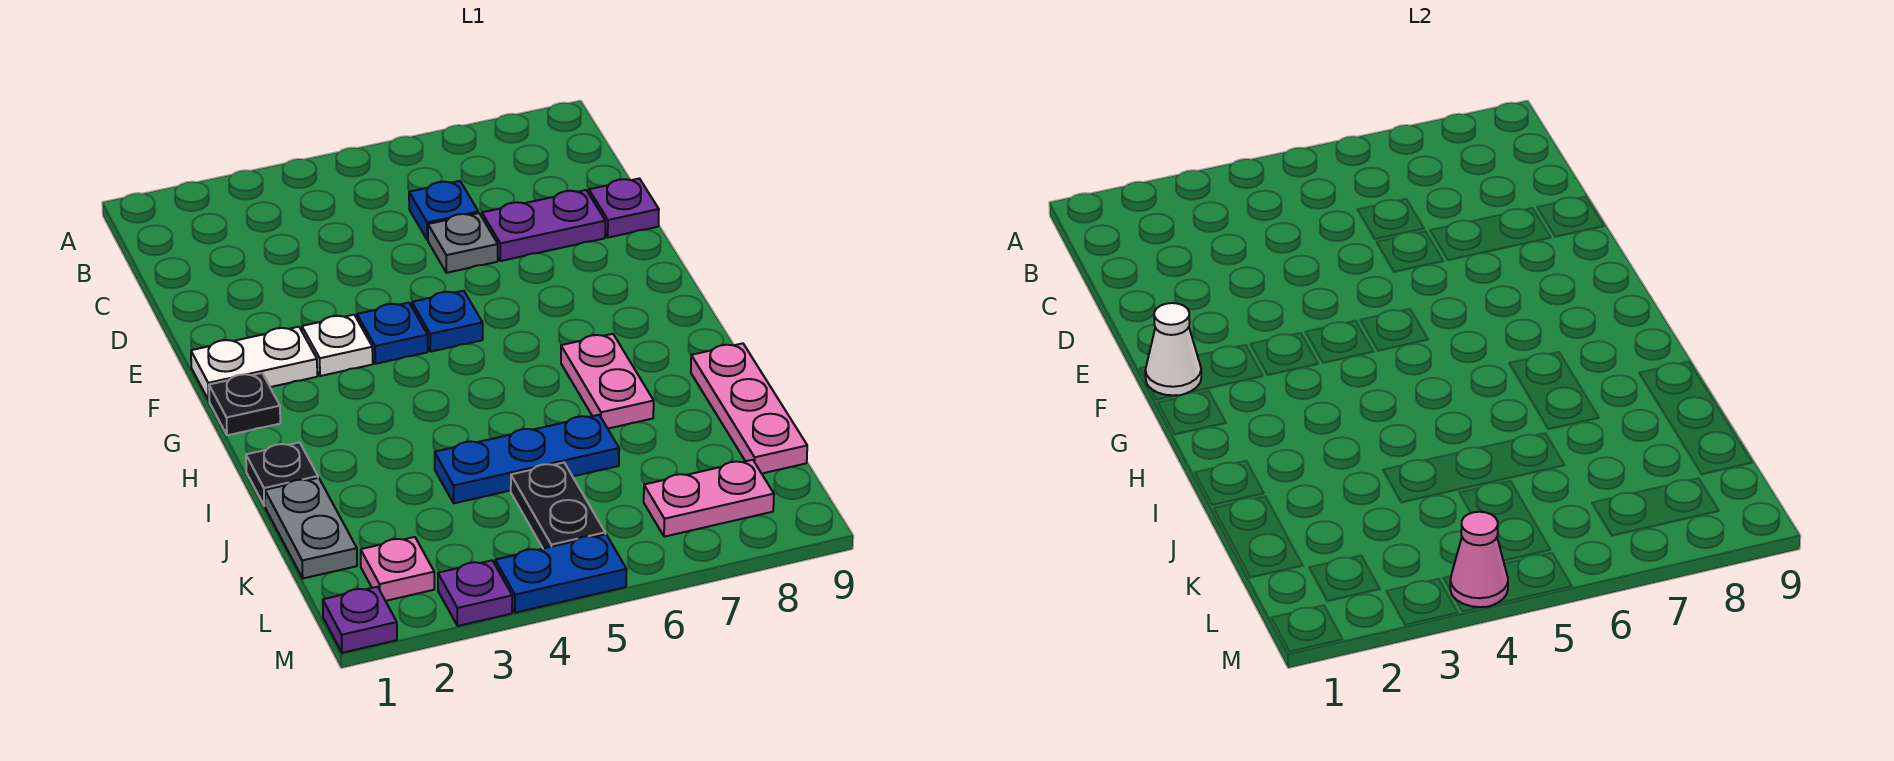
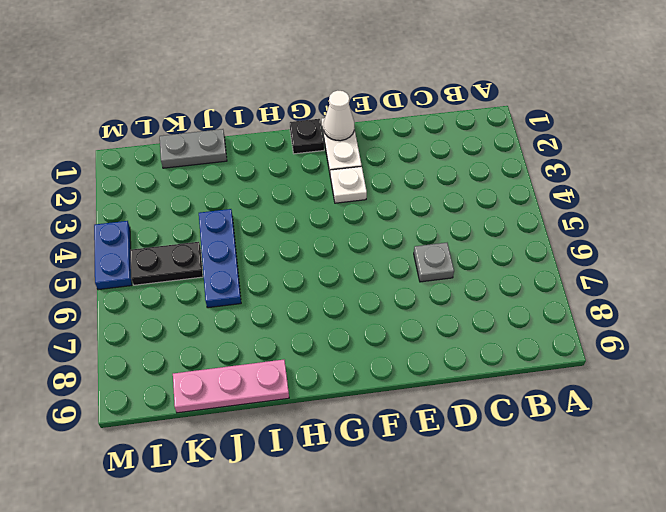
none -> blue 1x1 plate [409,181,478,240]
none -> purple 1x2 plate [482,190,605,261]
none -> purple 1x1 plate [589,178,659,238]

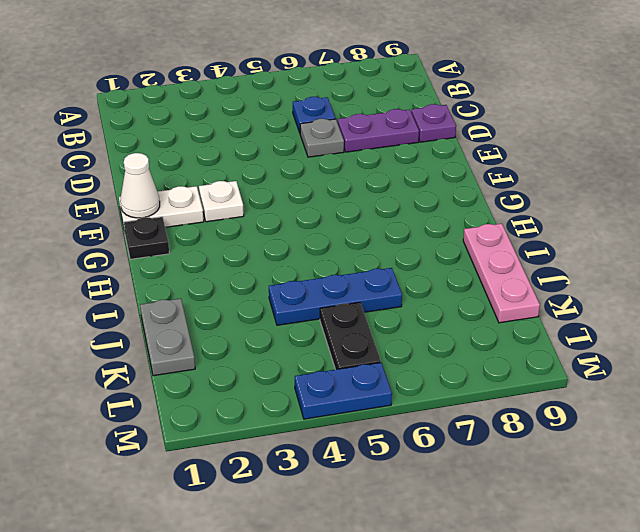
none -> blue 1x1 plate [357,303,428,364]
none -> blue 1x1 plate [412,291,483,352]
none -> pink 1x2 plate [561,334,654,429]

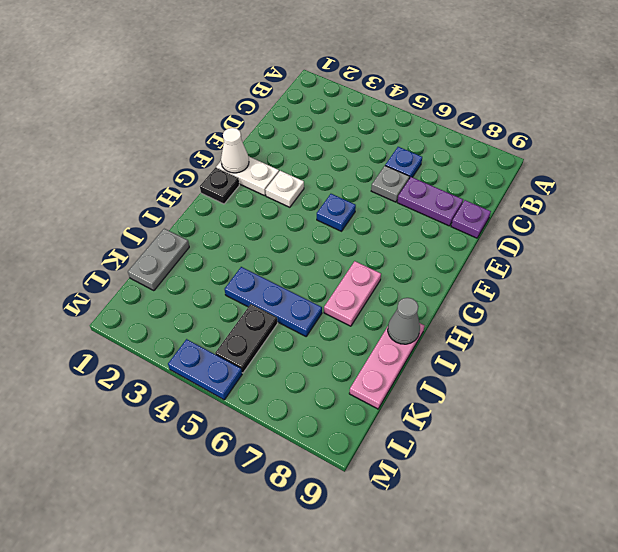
grey 1x1 cone [388,298,420,344] -> none
none -> blue 1x1 plate [357,303,428,364]
none -> black 1x1 plate [246,442,318,506]
none -> pink 1x1 plate [361,537,434,601]

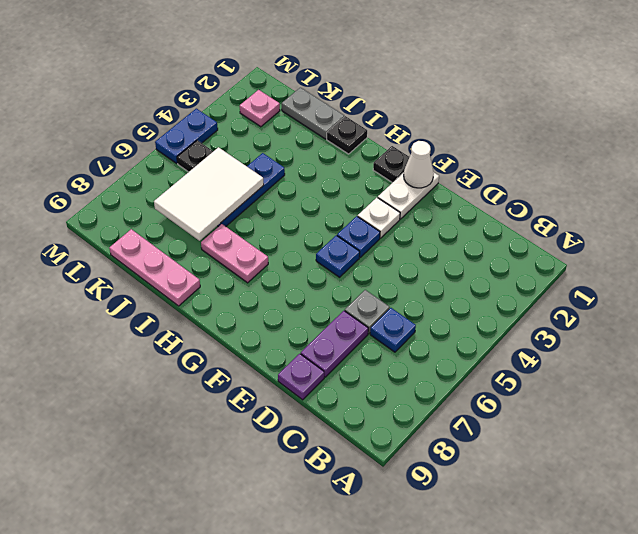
white 2x3 tile [154,147,264,241] -> none
none -> pink 1x2 plate [644,460,774,537]
none -> purple 1x1 plate [323,587,397,653]
none -> purple 1x1 plate [438,560,512,626]

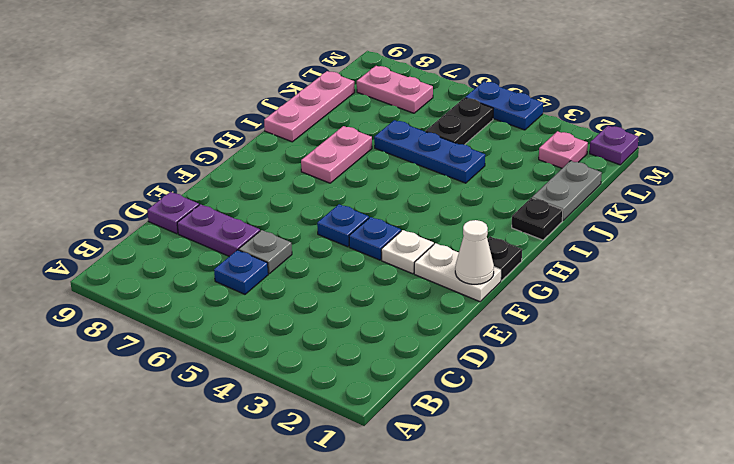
none -> purple 1x1 plate [438,560,512,626]
none -> pink 1x1 cone [1450,512,1508,607]

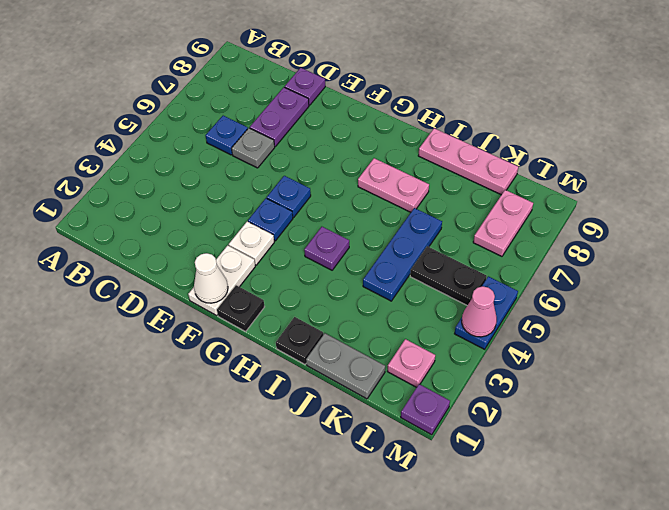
purple 1x1 plate [304,227,349,270] -> purple 1x1 plate moved to [438,560,512,626]

